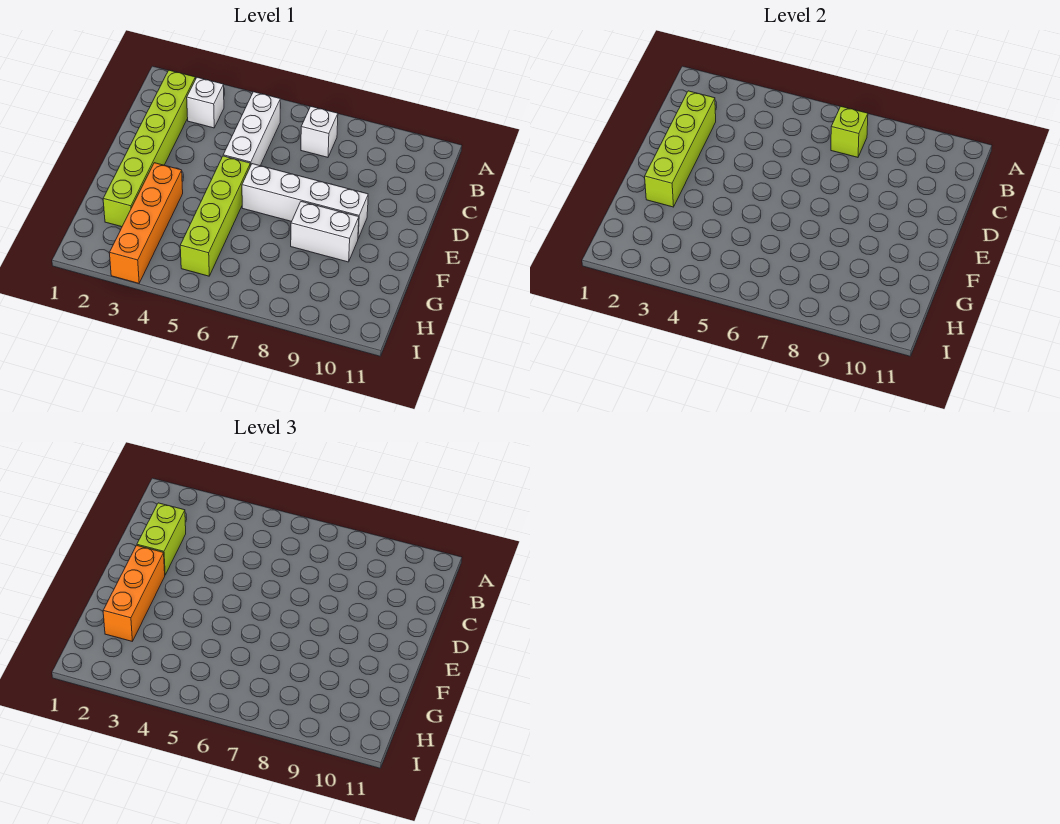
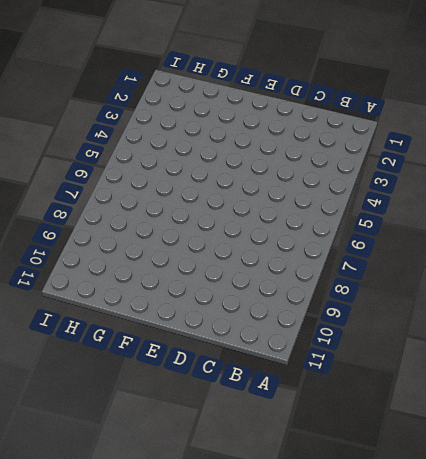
none -> lime 1x6 brick [103,70,195,227]
none -> white 1x1 brick [187,77,224,128]
none -> white 1x3 brick [223,92,280,166]

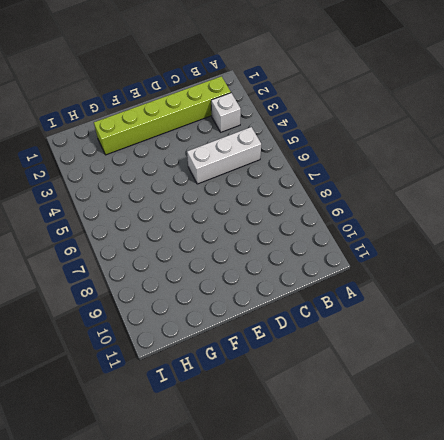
none -> white 1x1 brick [301,106,338,157]
none -> lime 1x4 brick [180,156,250,276]
none -> white 1x4 brick [242,164,368,238]

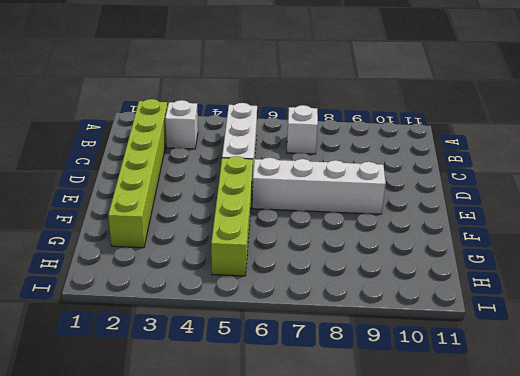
none -> orange 1x4 brick [109,163,183,283]
none -> white 1x2 brick [291,202,359,262]
none -> lime 1x1 brick [831,106,868,157]

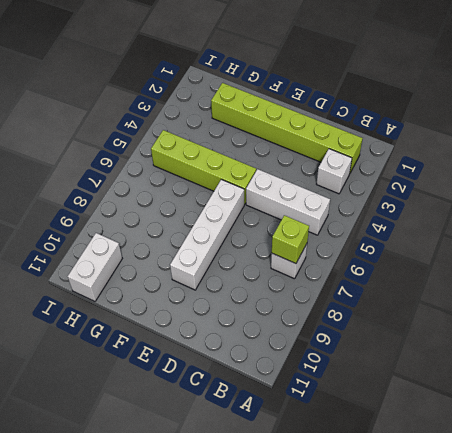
white 1x2 brick [68,233,122,301] -> white 1x2 brick moved to [291,202,359,262]
none -> orange 1x4 brick [109,163,183,283]
none -> lime 1x4 brick [645,91,716,207]
none -> lime 1x2 brick [137,503,186,575]

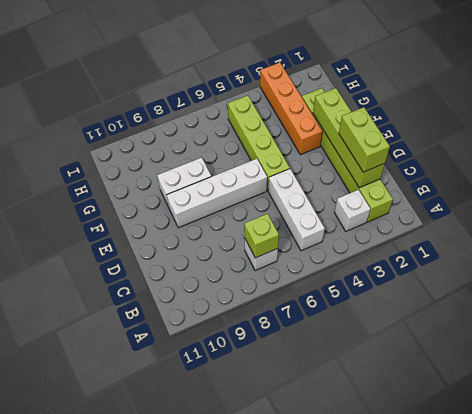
none -> orange 1x3 brick [103,545,165,641]

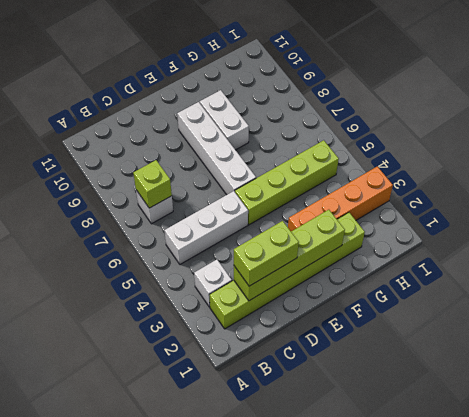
none -> orange 1x3 brick [103,545,165,641]

